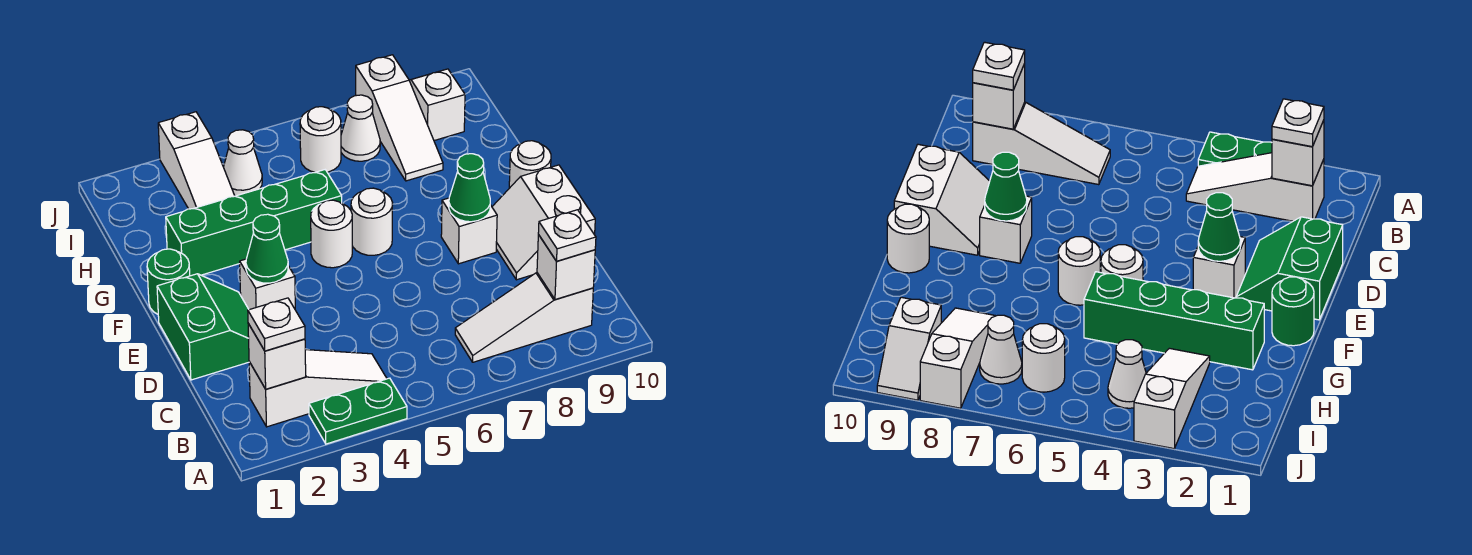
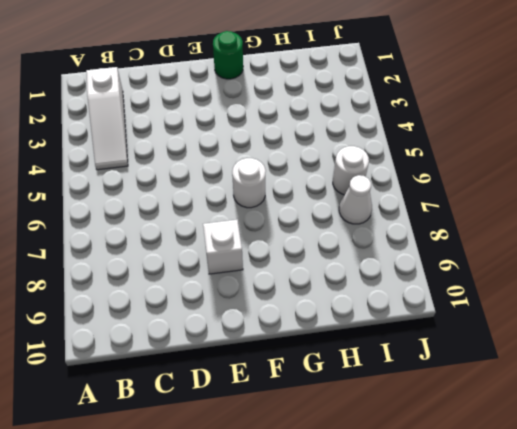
none -> green 1x2 plate [309,378,407,444]
none -> white 1x3 slope [455,273,593,362]
none -> green 2x2 slope [157,274,249,380]

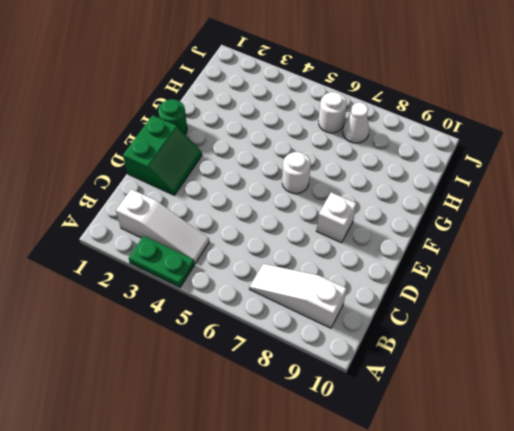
none -> white 2x2 slope [492,165,595,280]
none -> white 1x1 brick [240,259,295,310]
none -> white 1x1 round brick [311,200,352,268]

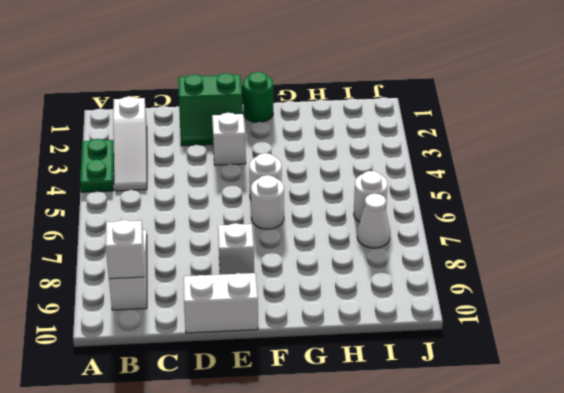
none -> white 1x1 round brick [509,141,551,188]
none -> green 1x4 brick [166,170,342,276]
none -> white 1x3 slope [158,112,235,209]

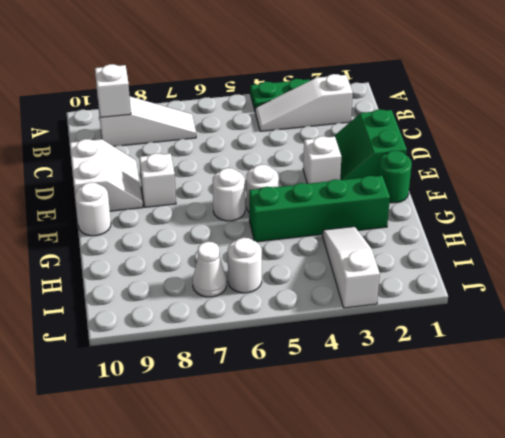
none -> white 1x3 slope [356,55,443,181]
none -> white 1x1 cone [224,130,262,196]
none -> white 1x2 slope [409,69,465,141]

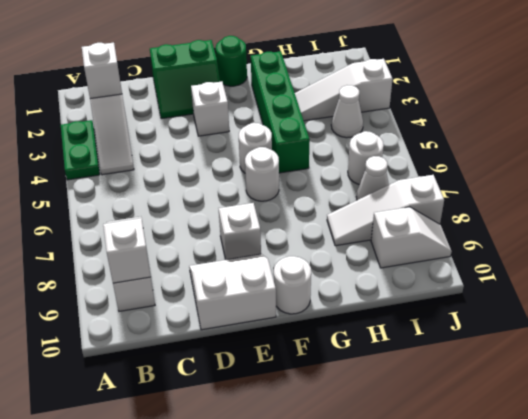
none -> green 1x1 cone [246,214,288,283]
none -> green 1x1 cone [449,154,490,222]
none -> white 1x1 plate [248,298,305,351]

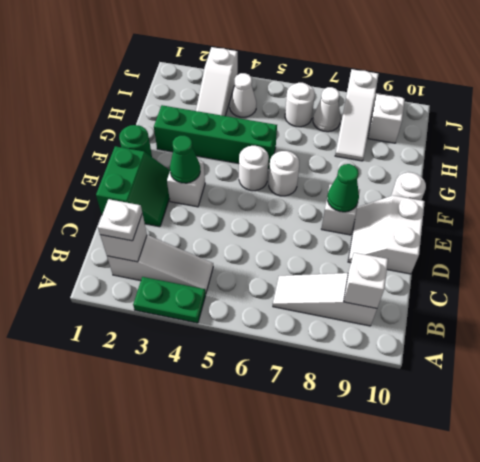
none -> white 1x1 plate [538,210,596,261]

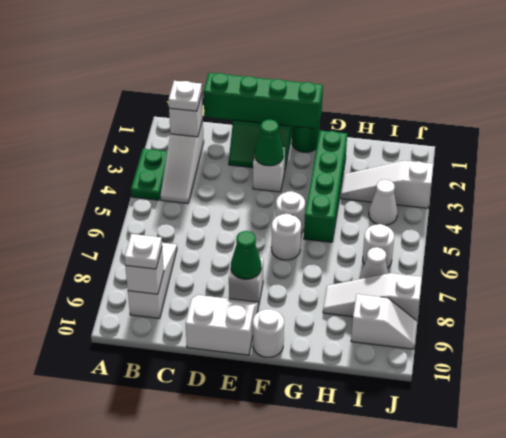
green 1x4 brick [204,73,323,129] -> none

